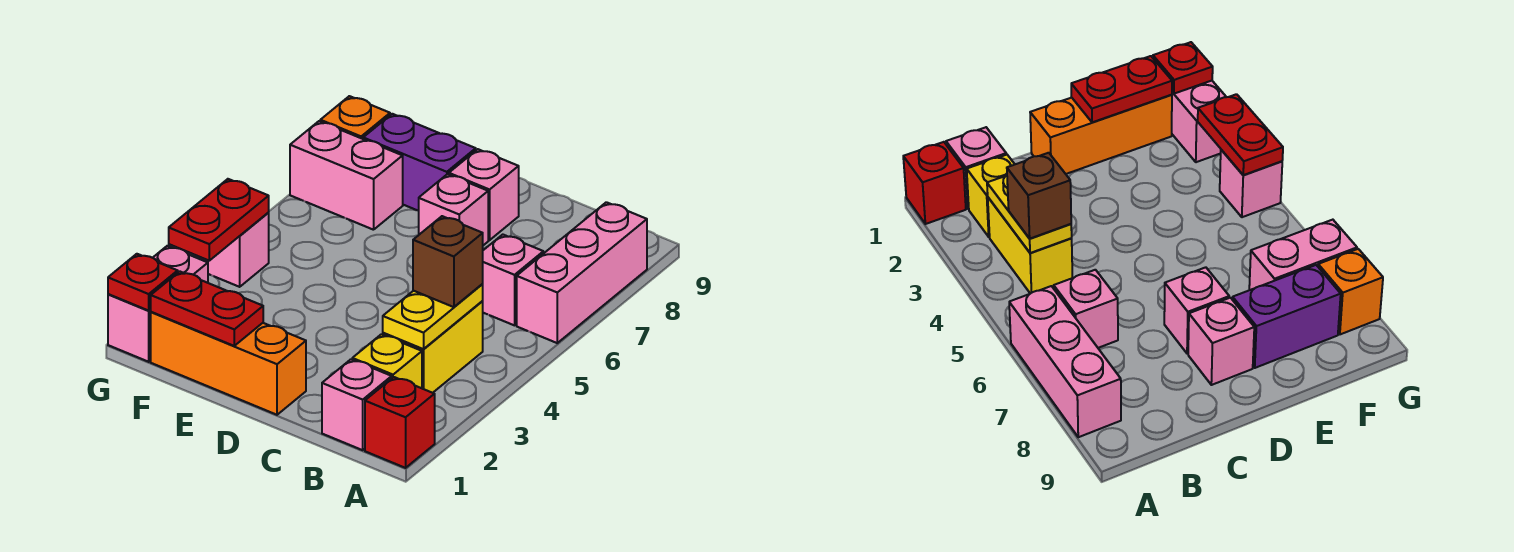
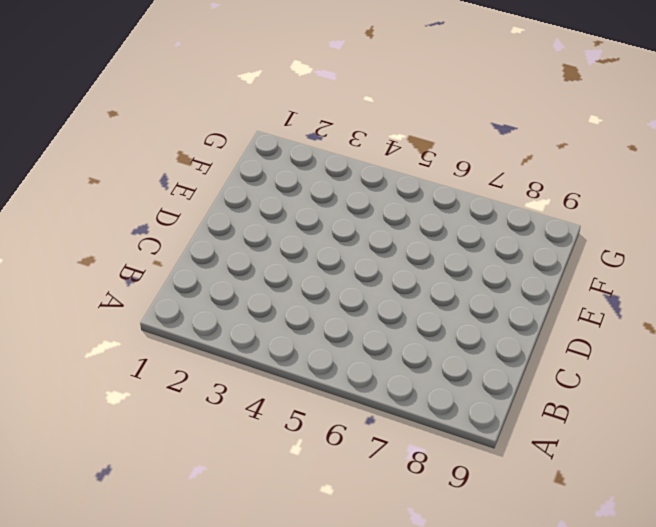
none -> red 1x1 brick [365,377,435,468]
none -> pink 1x3 brick [517,202,647,343]
none -> pink 1x1 brick [322,359,392,450]

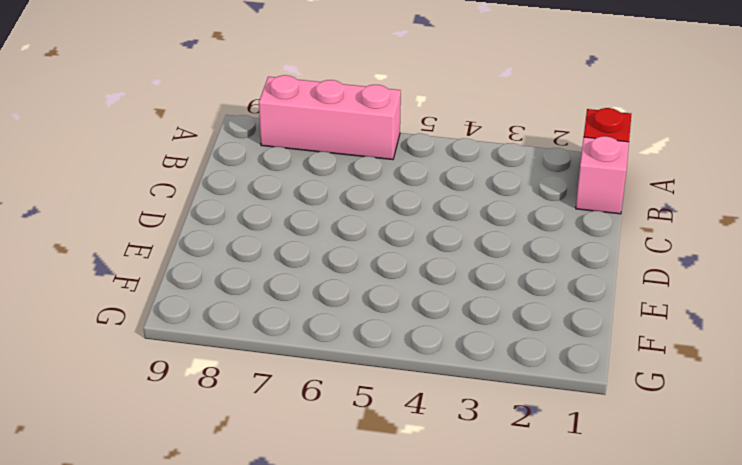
none -> yellow 1x1 brick [352,334,422,388]
none -> yellow 1x2 brick [383,301,483,393]
none -> pink 1x1 brick [483,235,543,325]

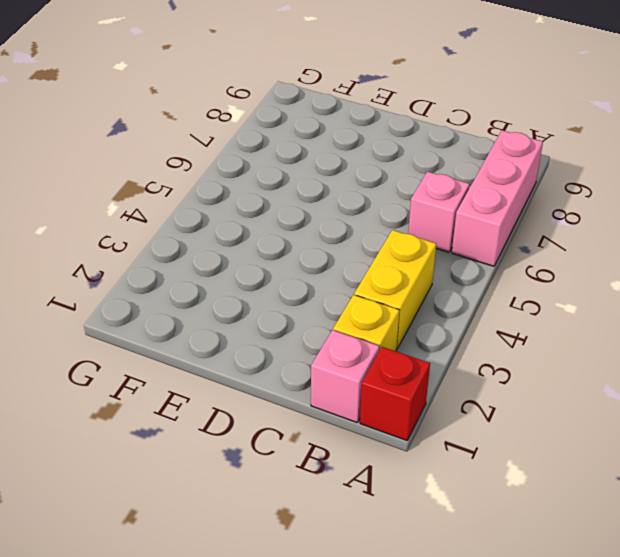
none -> orange 1x3 brick [151,312,306,415]
none -> pink 1x1 brick [419,174,488,245]
none -> pink 1x1 brick [449,149,519,240]

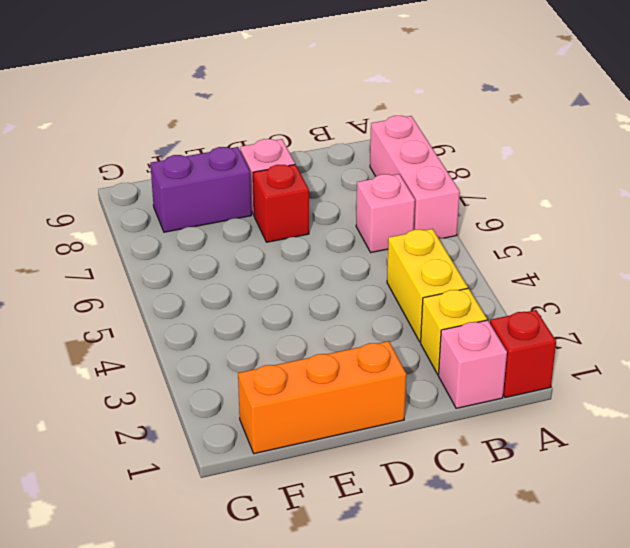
red 1x1 brick [253,164,309,242] -> pink 1x1 brick [419,174,488,245]
none -> pink 1x2 brick [290,121,403,230]
none -> pink 1x2 brick [108,246,208,362]
none -> pink 1x1 brick [199,213,269,287]

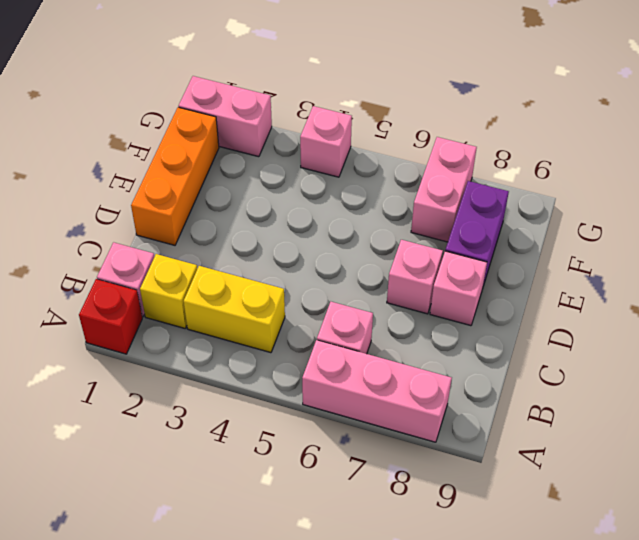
none -> orange 1x1 brick [320,96,390,139]
none -> yellow 1x2 plate [383,284,483,349]
none -> red 1x2 plate [150,271,263,346]

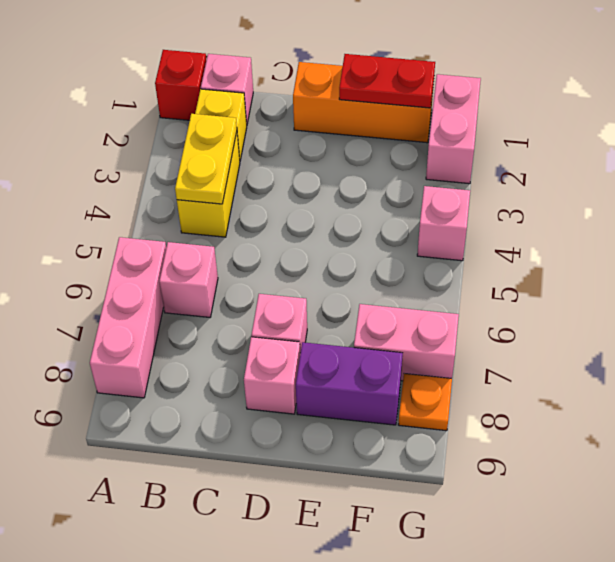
orange 1x1 plate [398,374,452,431] -> orange 1x1 brick [320,96,390,139]
none -> red 1x1 plate [108,254,178,311]
none -> red 1x2 plate [169,179,269,261]
none -> brown 1x1 brick [413,216,483,307]

